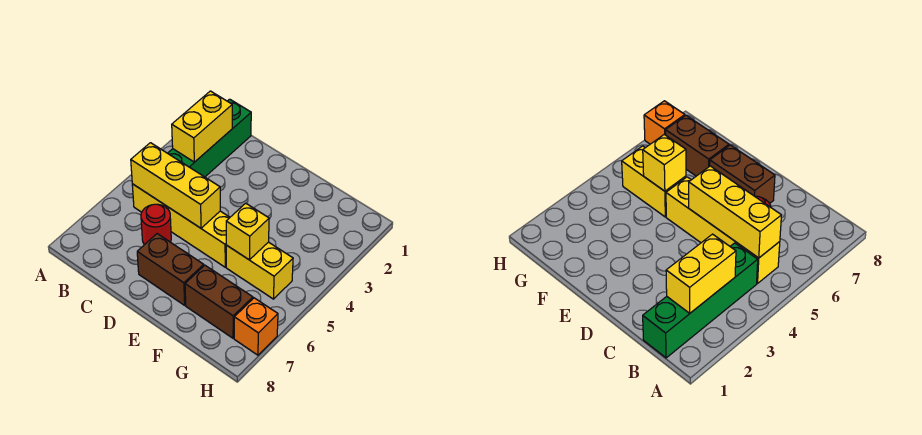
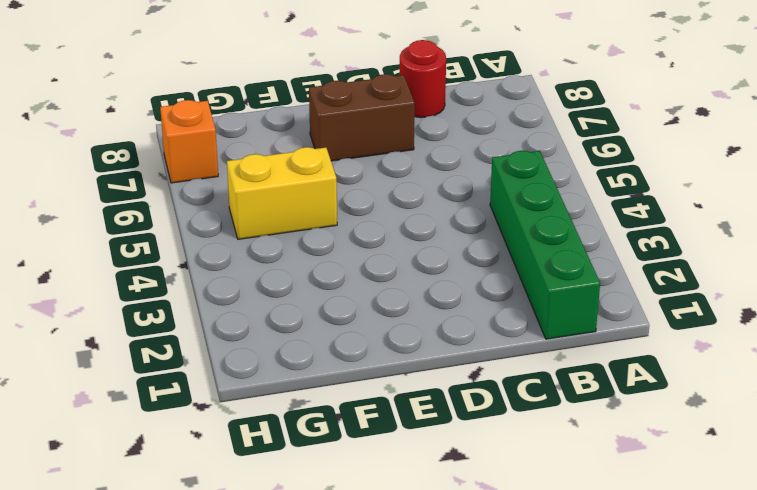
red 1x1 round brick [400,40,446,118] -> red 1x1 round brick moved to [141,204,171,245]
none -> yellow 1x4 brick [132,184,230,267]
none -> brown 1x2 brick [185,265,253,338]

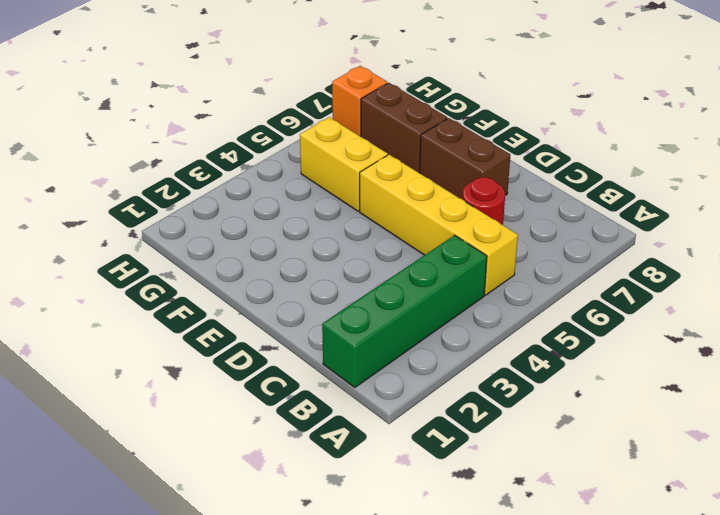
none -> yellow 1x2 brick [172,91,232,162]
none -> yellow 1x3 brick [131,143,220,228]

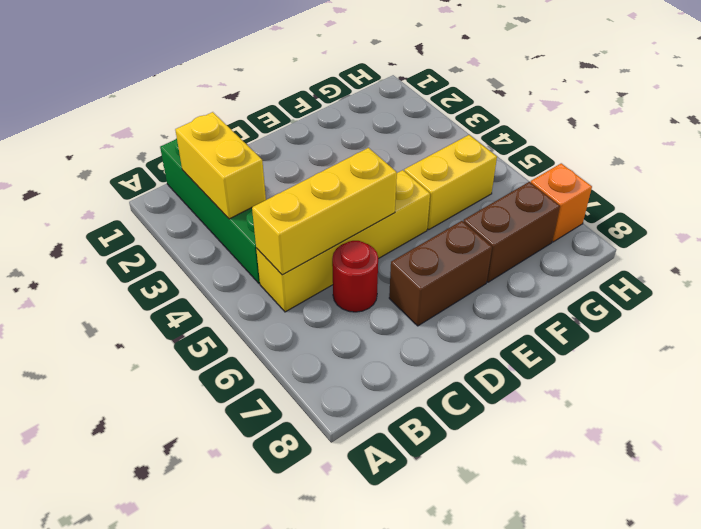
none -> yellow 1x1 brick [226,203,269,260]

